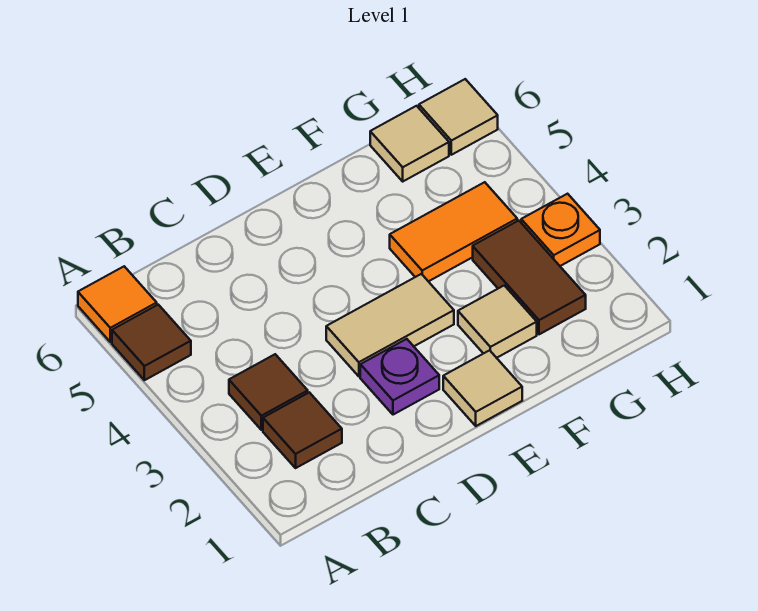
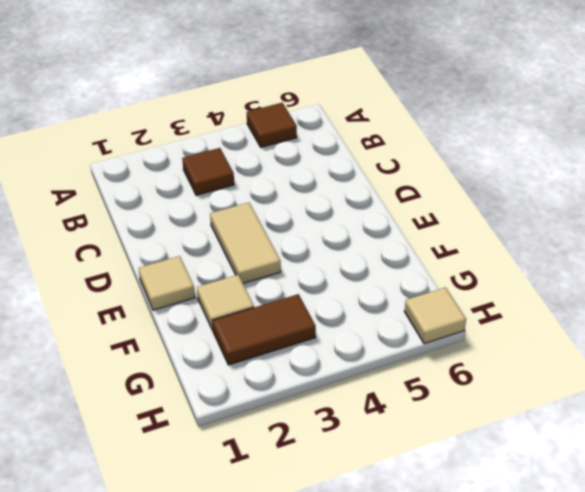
none -> orange 1x1 tile [78,266,157,342]
none -> brown 1x1 tile [263,392,342,468]
none -> purple 1x1 plate [360,339,439,415]

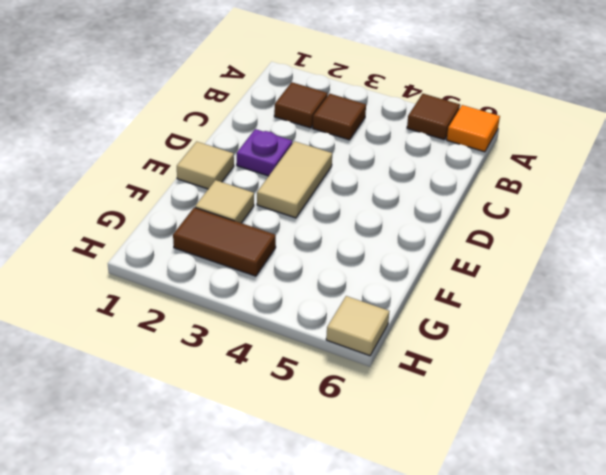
none -> orange 1x2 tile [390,182,517,282]
none -> tan 1x1 tile [370,106,449,181]
none -> orange 1x1 plate [521,194,600,266]

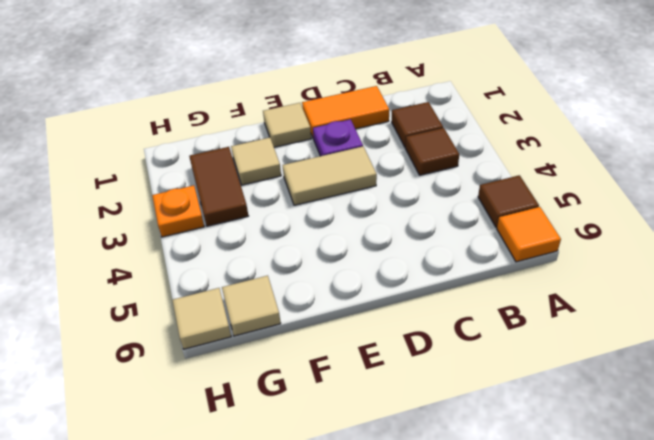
orange 1x2 tile [302,86,389,138] -> orange 1x2 tile moved to [390,182,517,282]

